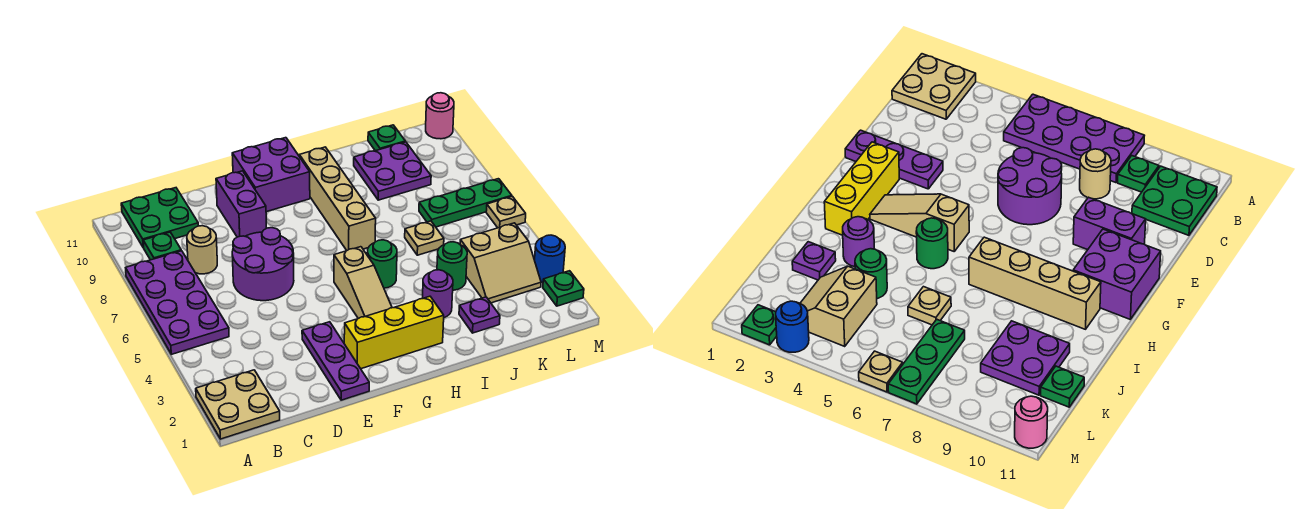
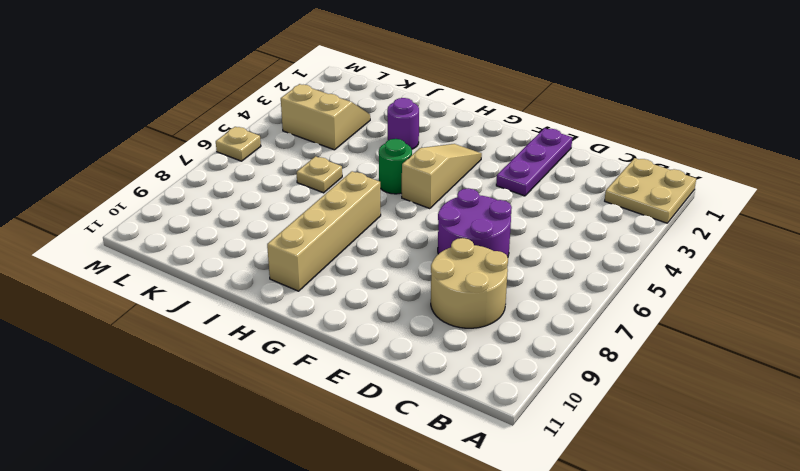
tan 2x2 round brick [431,238,508,328] -> tan 1x1 round brick [187,226,217,274]
none -> purple 2x4 plate [126,251,229,354]
none -> green 1x1 plate [143,232,181,260]
none -> green 2x2 plate [121,188,198,248]

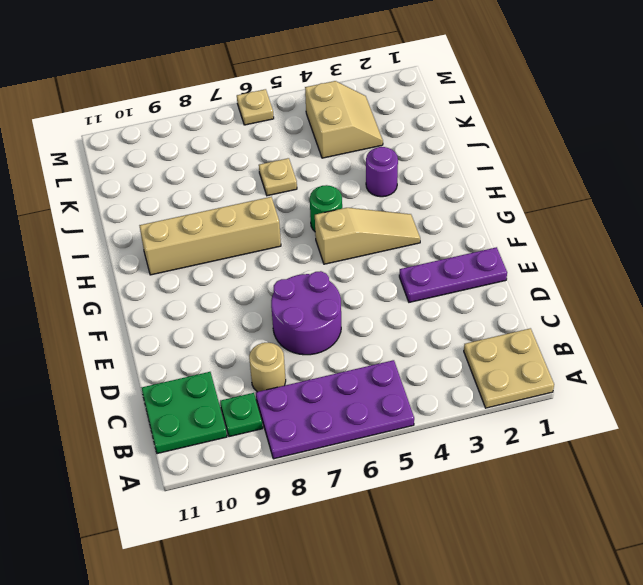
none -> purple 1x2 brick [216,171,267,237]
none -> yellow 1x3 brick [344,296,444,369]
none -> purple 2x2 brick [232,138,310,212]

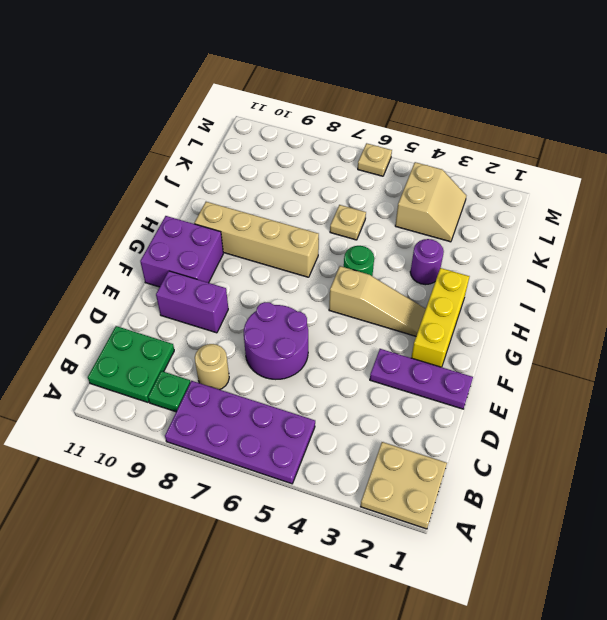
none -> purple 1x1 plate [459,297,500,333]
none -> green 1x1 round brick [437,242,467,290]
none -> purple 2x2 plate [354,142,431,200]

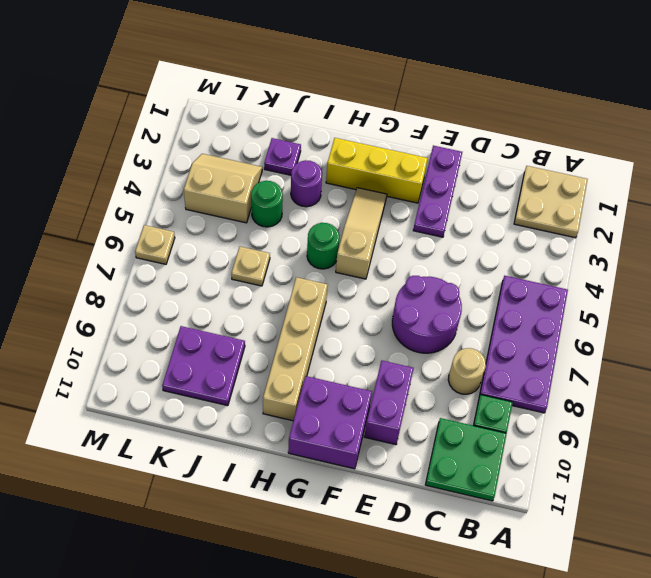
none -> green 1x3 plate [419,179,512,227]
none -> green 1x1 plate [368,125,405,151]
none -> green 1x1 plate [543,271,584,306]

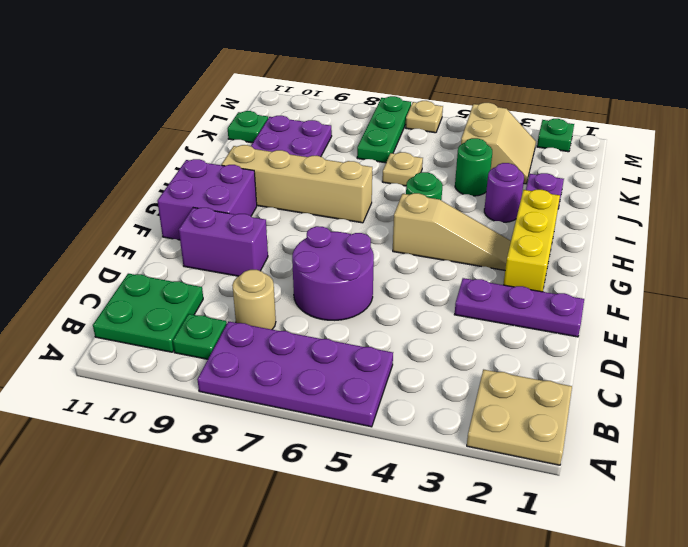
none -> blue 1x1 round brick [535,235,565,282]
none -> pink 1x1 round brick [426,93,454,139]

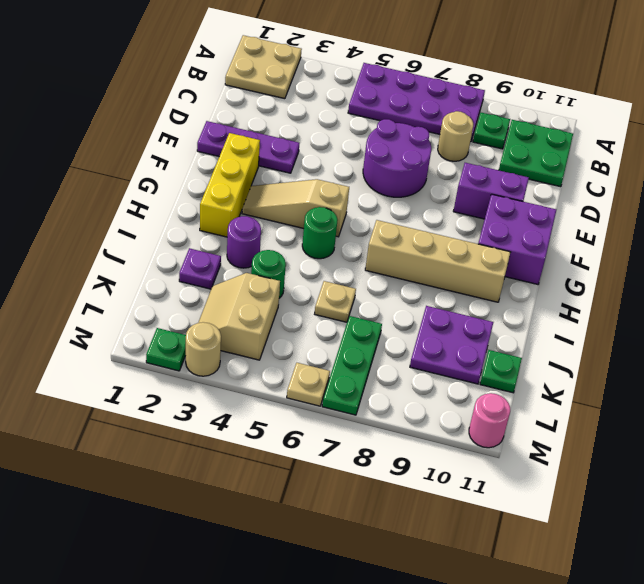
tan 1x1 round brick [186,322,221,376] -> blue 1x1 round brick [535,235,565,282]

